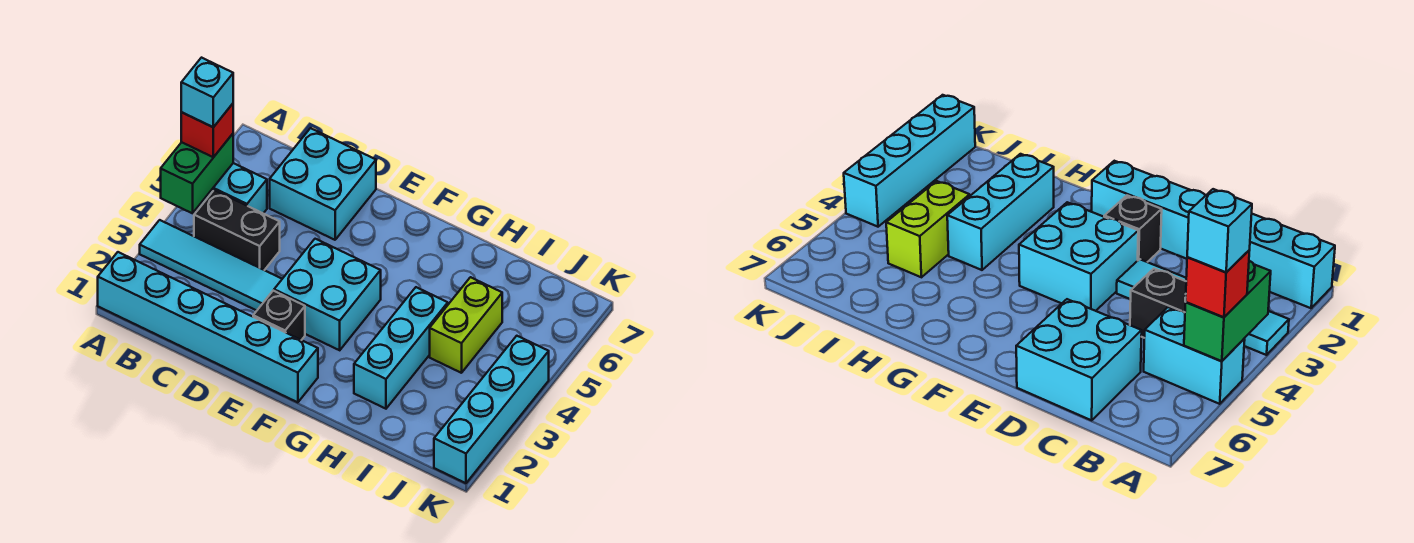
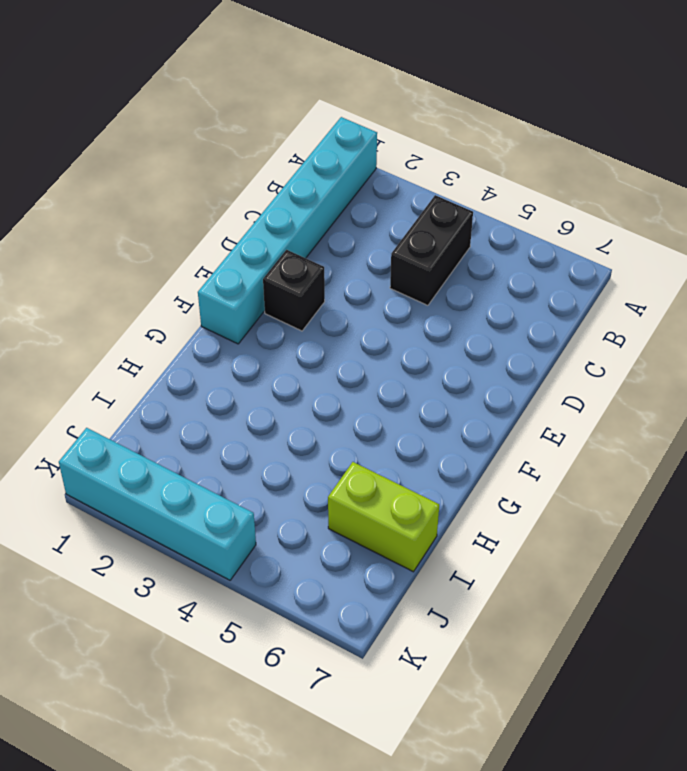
lime 1x2 brick [328,462,439,572] -> lime 1x2 brick moved to [430,277,502,373]
none -> cyan 1x4 tile [140,220,282,311]
none -> cyan 1x2 brick [196,163,267,213]
none -> cyan 2x2 brick [270,128,376,240]

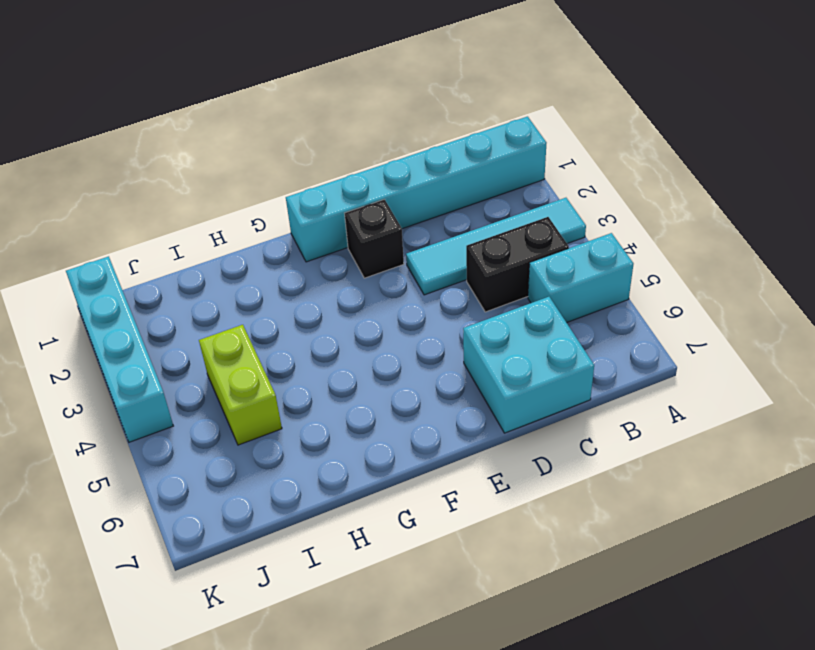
none -> cyan 2x2 brick [274,239,381,350]
none -> cyan 1x3 brick [354,287,448,409]
none -> green 1x2 brick [161,134,233,213]

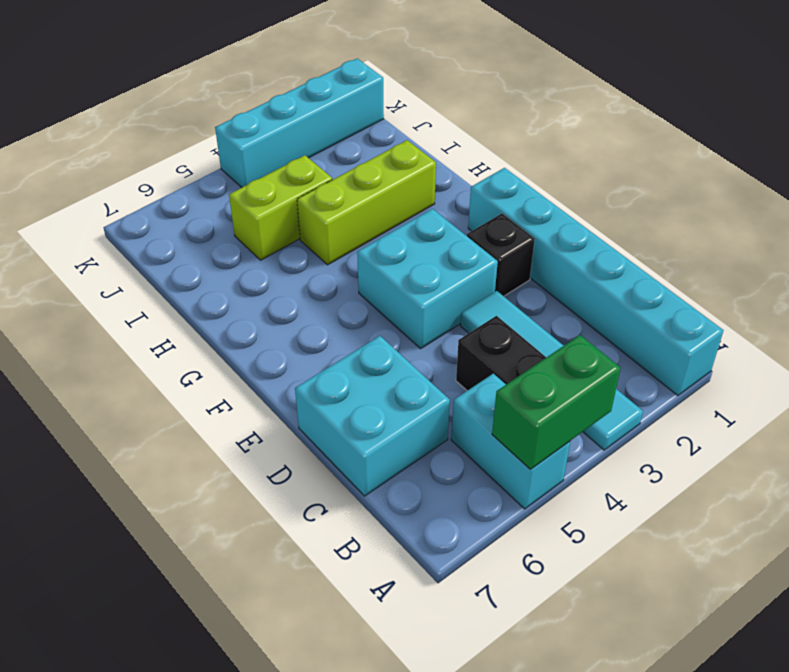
lime 1x3 brick [297,140,436,265] -> cyan 1x3 brick [354,287,448,409]
none -> red 1x1 brick [181,104,233,157]
none -> cyan 1x1 brick [181,58,233,127]

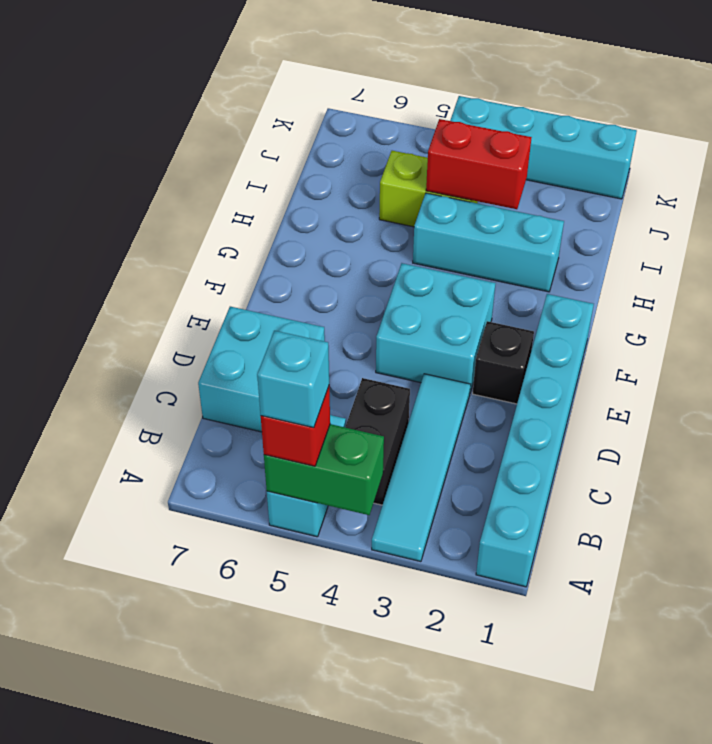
red 1x2 brick [426,119,532,209] -> none

